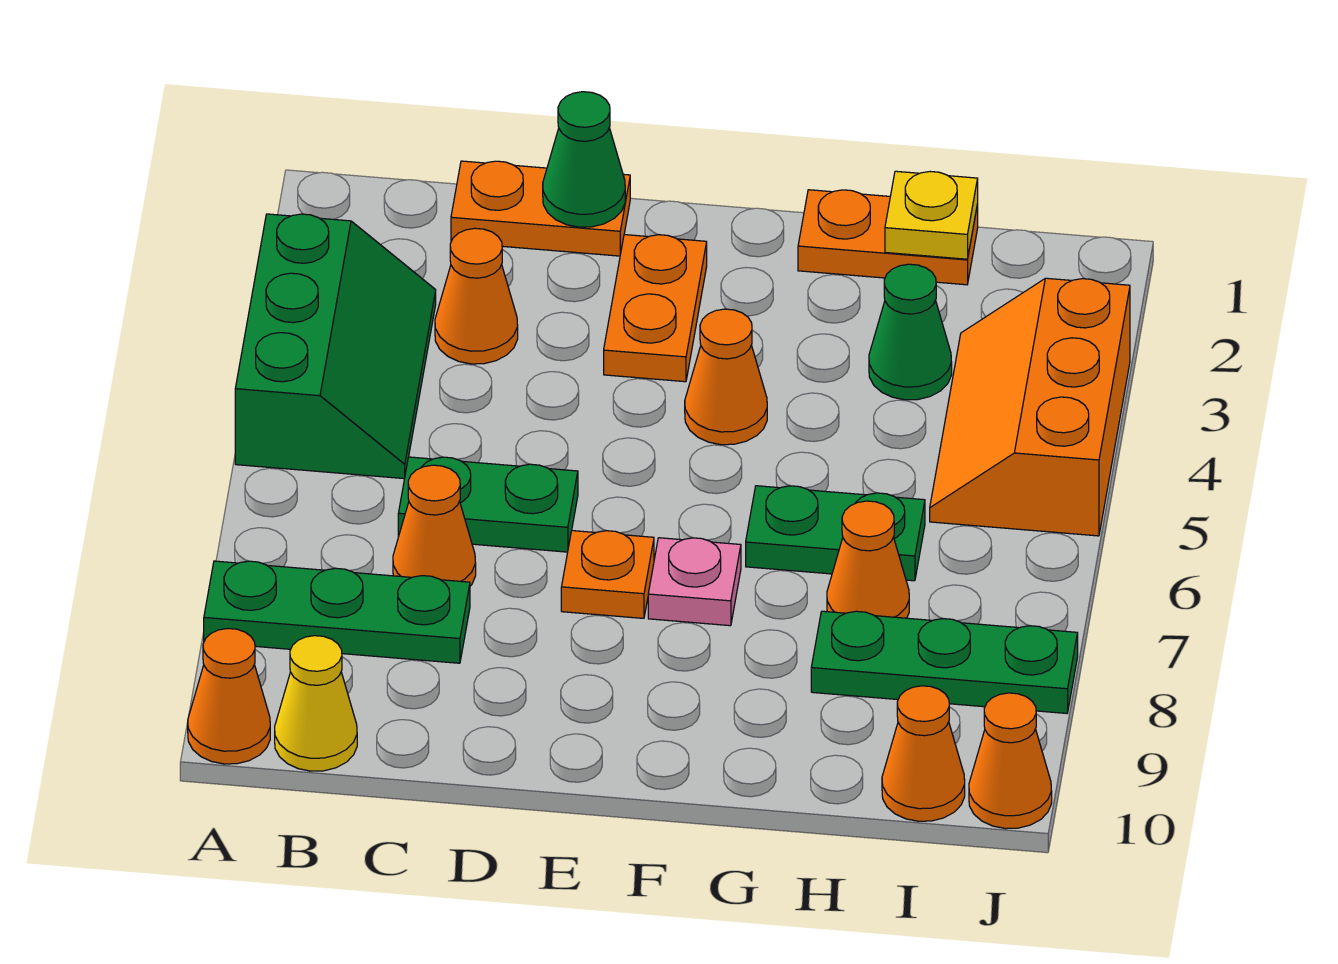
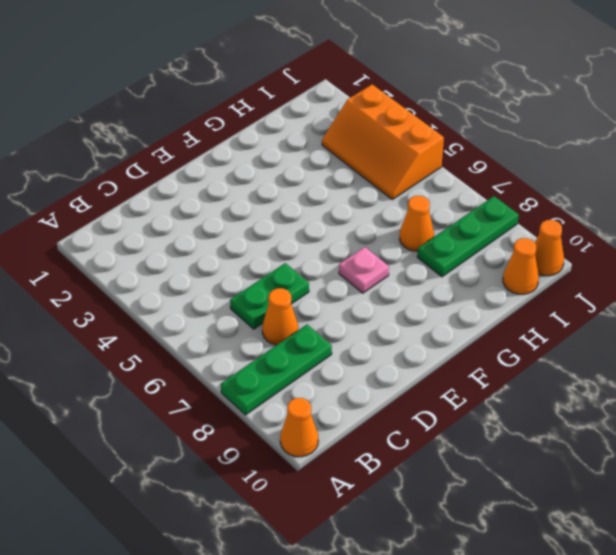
none -> green 2x3 slope [235,214,436,479]
none -> yellow 1x1 cone [275,636,357,771]
none -> orange 1x2 plate [451,161,630,256]

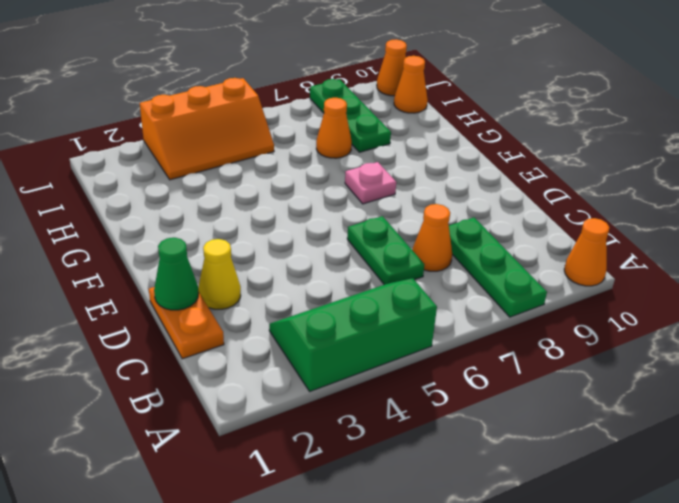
yellow 1x1 cone [198,239,241,309] -> yellow 1x1 cone moved to [275,636,357,771]
none -> orange 1x1 cone [435,228,518,364]
none -> orange 1x2 plate [604,235,707,382]
none -> orange 1x1 plate [561,531,654,618]

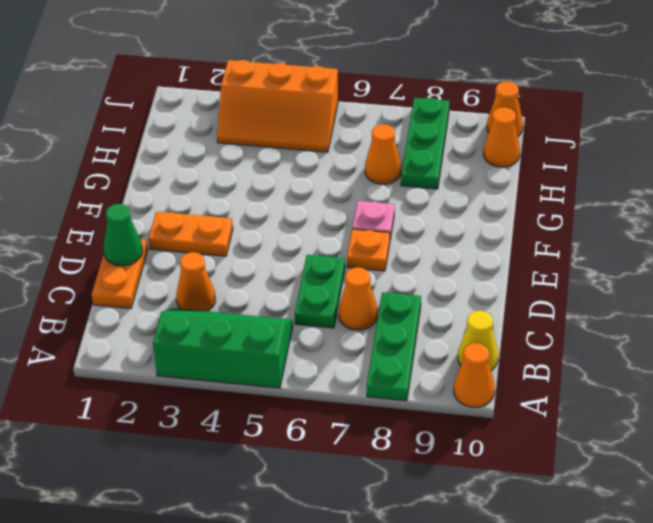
none -> orange 1x1 cone [685,309,767,445]
none -> orange 1x2 plate [798,190,978,285]
none -> green 1x2 plate [746,486,925,581]

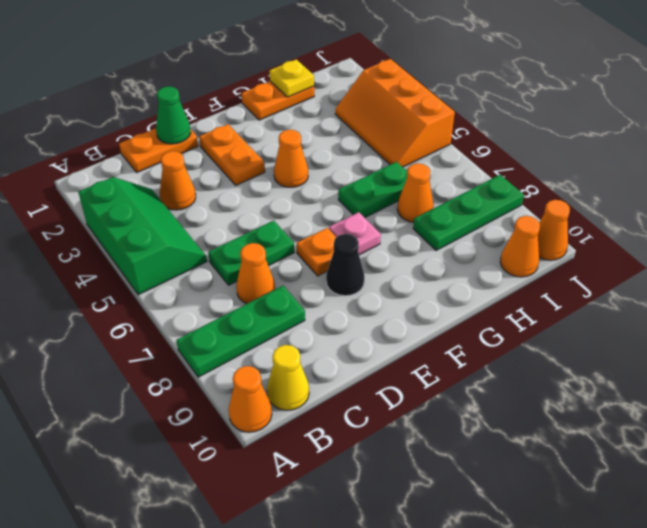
black 1x1 cone [326,234,365,296] -> none
none -> green 1x1 cone [869,264,952,400]

